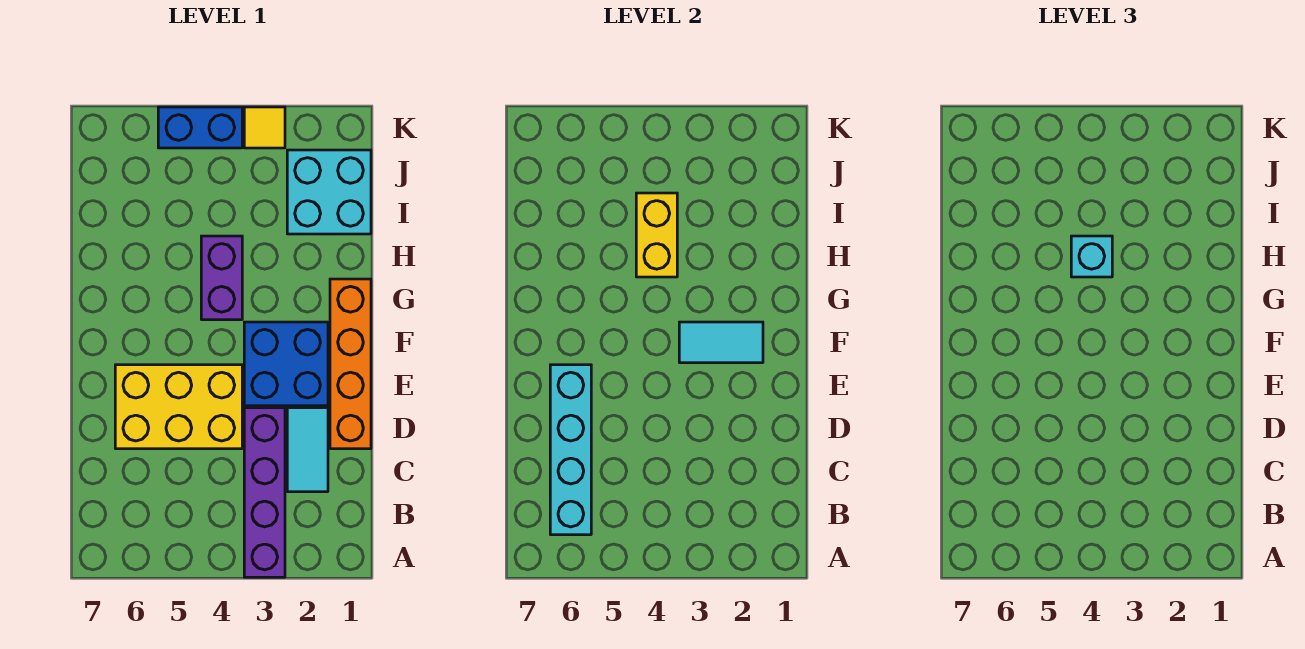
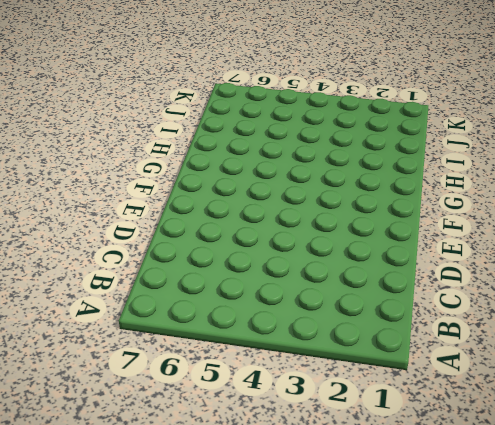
none -> purple 1x4 brick [244,408,285,577]
none -> cyan 1x2 tile [287,408,328,492]
none -> orange 1x4 brick [330,279,371,449]

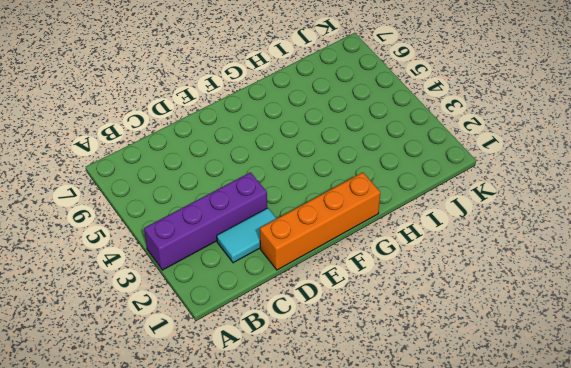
none -> yellow 2x3 brick [115,365,242,449]
none -> blue 2x2 brick [244,322,328,406]
none -> purple 1x2 brick [201,236,242,320]

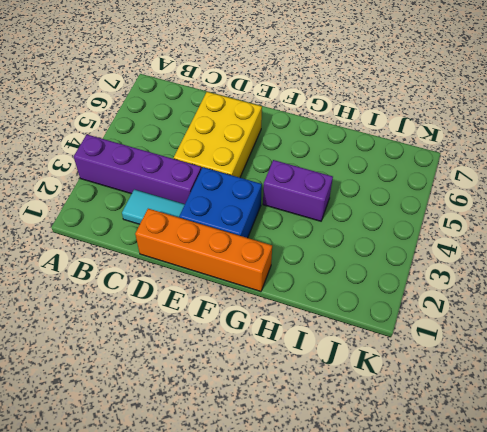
none -> cyan 2x2 brick [287,150,371,234]
none -> yellow 1x1 tile [244,107,285,148]
none -> blue 1x2 brick [158,107,242,148]

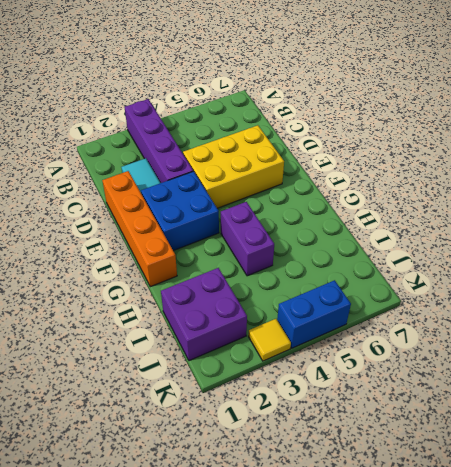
purple 2x2 brick [161,268,247,361] -> cyan 2x2 brick [287,150,371,234]
none -> cyan 1x4 brick [550,365,591,535]
none -> cyan 1x2 tile [679,322,763,363]
none -> yellow 1x2 brick [636,193,677,277]

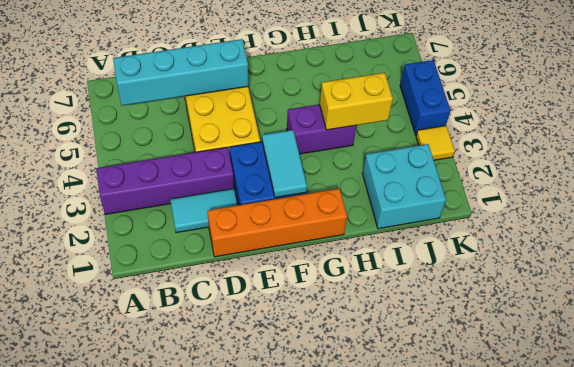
none -> cyan 1x1 brick [1071,236,1112,277]

